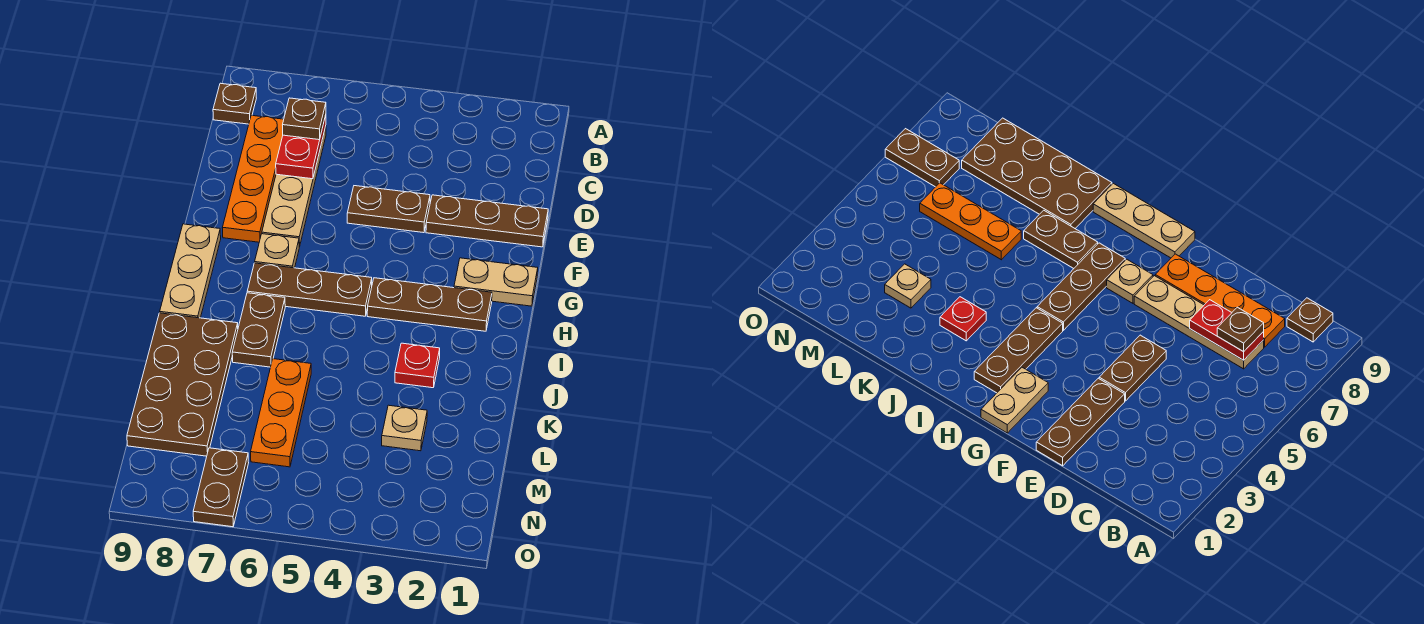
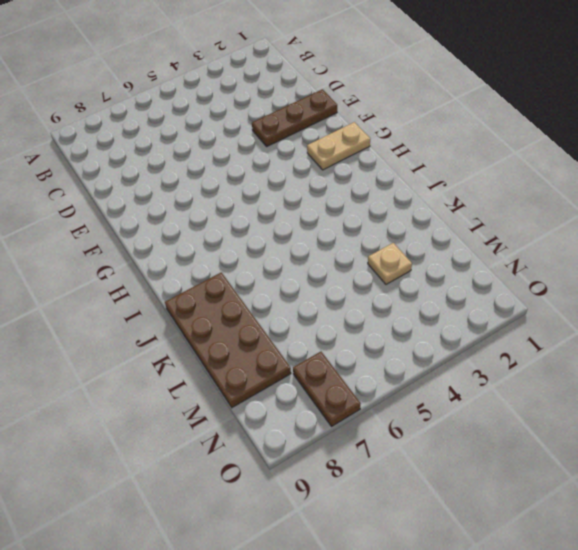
none -> brown 1x1 plate [213,83,256,124]
none -> tan 1x4 plate [262,126,326,247]
none -> orange 1x4 plate [222,115,284,242]

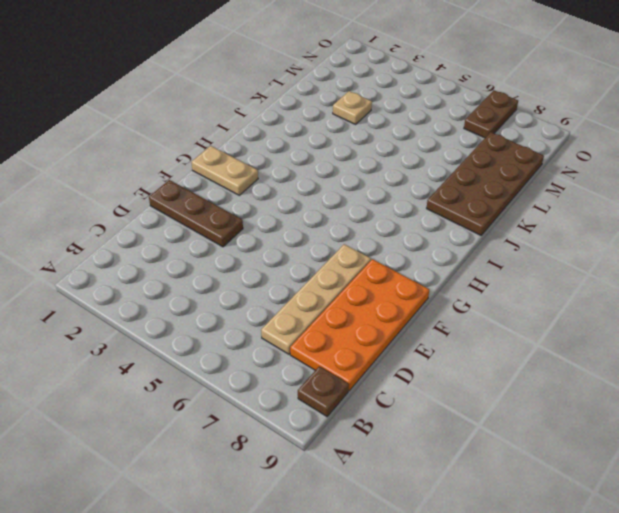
orange 2x4 plate [290,259,429,391] -> orange 1x4 plate [222,115,284,242]
none -> brown 1x2 plate [347,186,430,233]
none -> tan 1x1 plate [255,234,299,268]
none -> tan 1x3 plate [160,224,221,318]

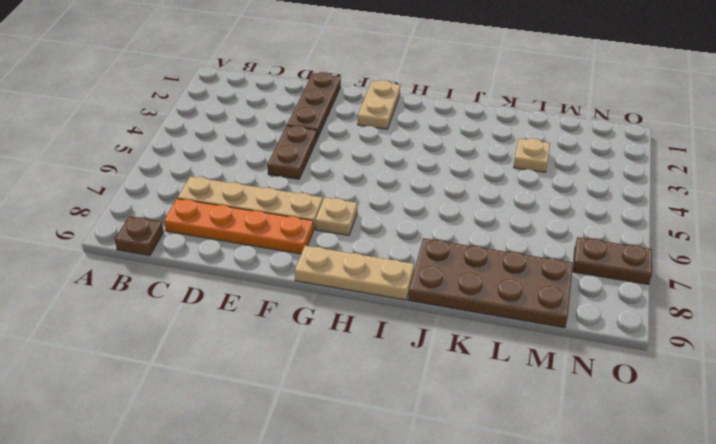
none -> brown 1x3 plate [367,278,492,331]
none -> brown 1x3 plate [247,263,372,316]
none -> brown 1x2 plate [232,293,285,367]

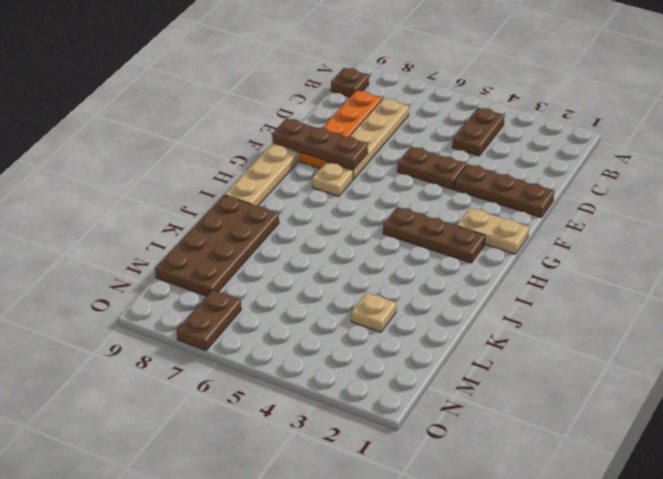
brown 1x2 plate [452,108,504,156] -> brown 1x2 plate moved to [232,293,285,367]
brown 1x3 plate [272,118,368,169] -> brown 1x3 plate moved to [247,263,372,316]
none -> red 1x1 plate [395,343,440,388]
none -> orange 1x3 plate [251,359,311,467]
none -> red 1x2 plate [276,115,326,179]

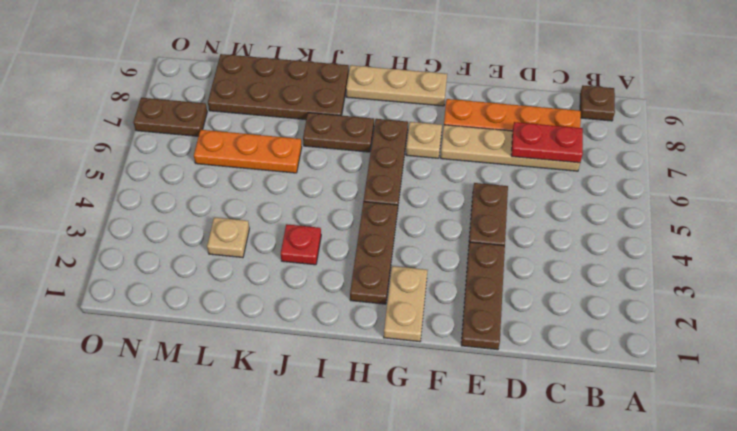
none -> brown 1x1 plate [283,98,326,140]

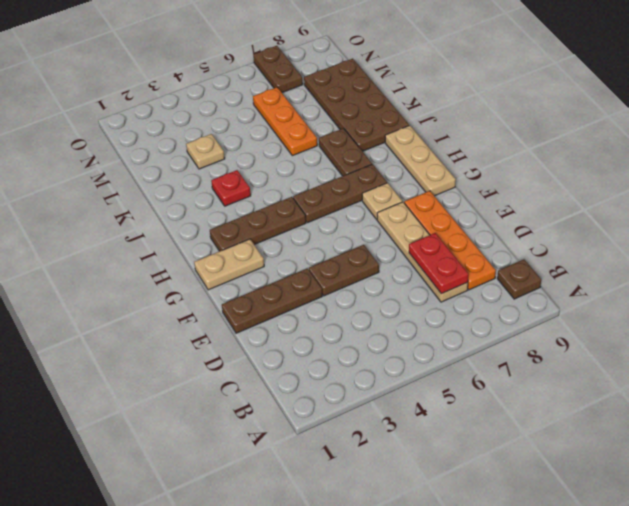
none -> brown 1x1 plate [283,98,326,140]

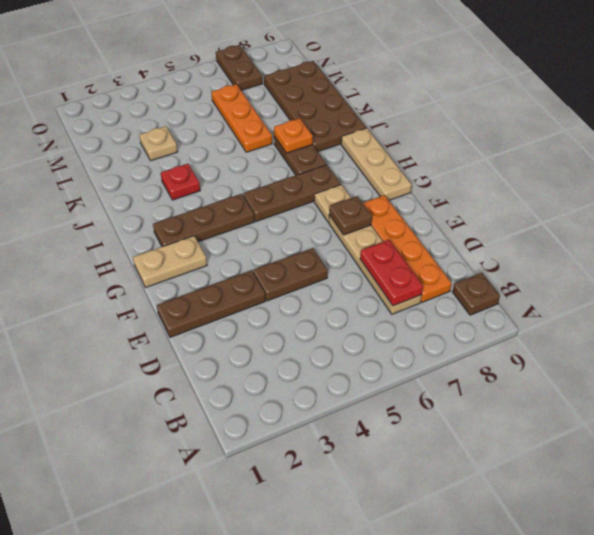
brown 1x1 plate [329,196,372,235] -> brown 1x1 plate moved to [283,98,326,140]
orange 1x1 plate [274,118,313,153] -> none

